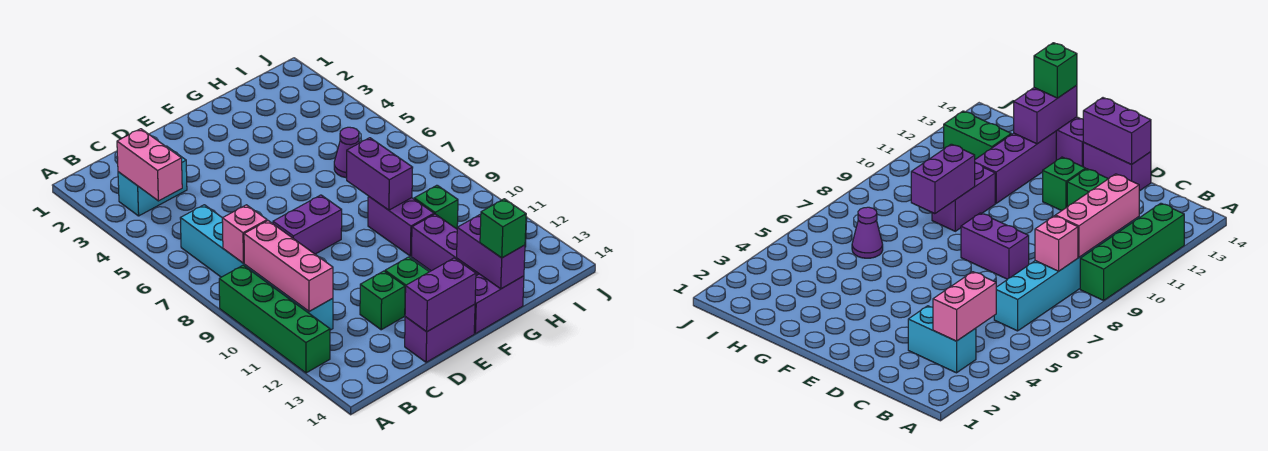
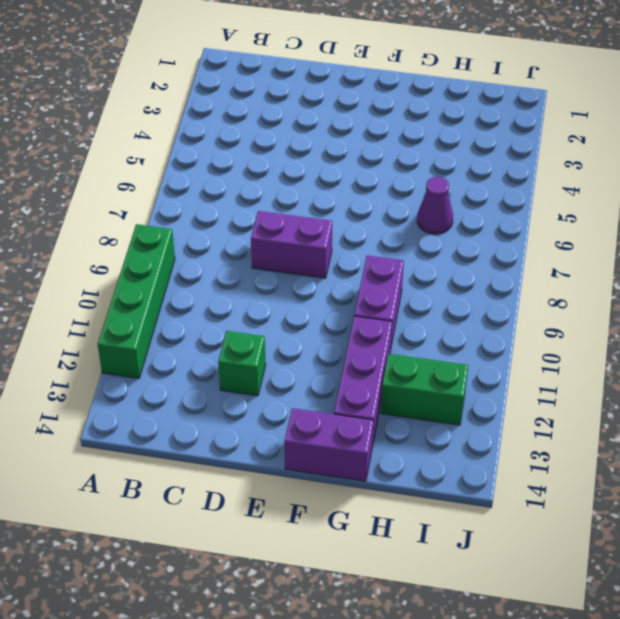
none -> cyan 1x2 brick [118,146,187,216]
none -> cyan 1x6 brick [180,205,333,330]
none -> purple 1x2 brick [405,304,475,362]

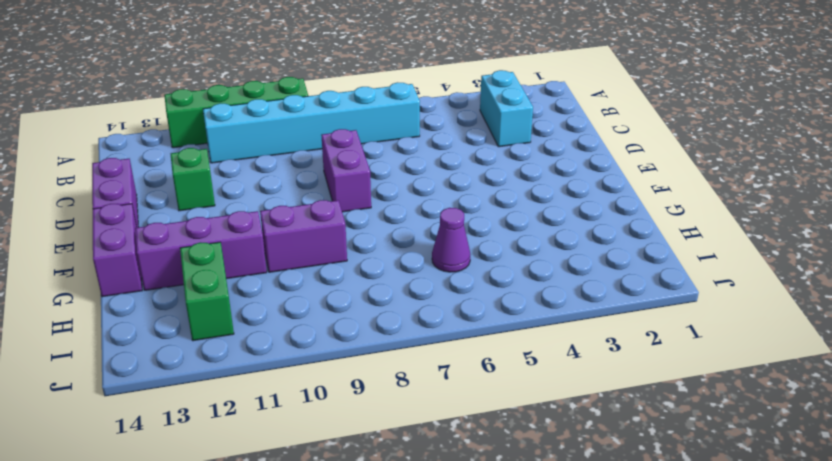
none -> green 1x1 brick [385,257,429,293]
none -> green 1x1 brick [414,185,458,229]
none -> pink 1x2 brick [117,129,182,201]

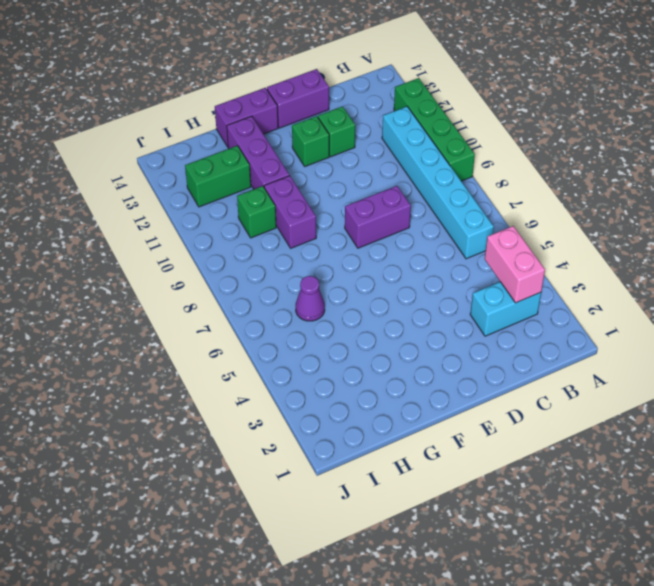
none -> pink 1x1 brick [222,205,267,263]
none -> pink 1x3 brick [244,221,333,311]
none -> purple 1x2 brick [405,258,476,332]

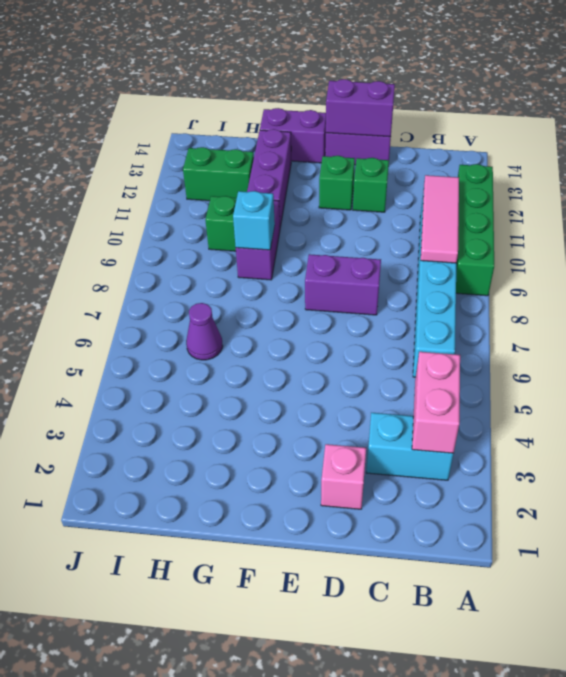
pink 1x3 tile [421,175,459,263] -> pink 1x3 brick [244,221,333,311]
pink 1x1 brick [321,444,366,509] -> pink 1x1 brick moved to [222,205,267,263]
cyan 1x1 brick [233,191,275,250] -> purple 1x2 brick [347,138,413,210]
none -> purple 1x2 brick [457,214,525,289]
none -> green 1x1 brick [480,199,526,258]

